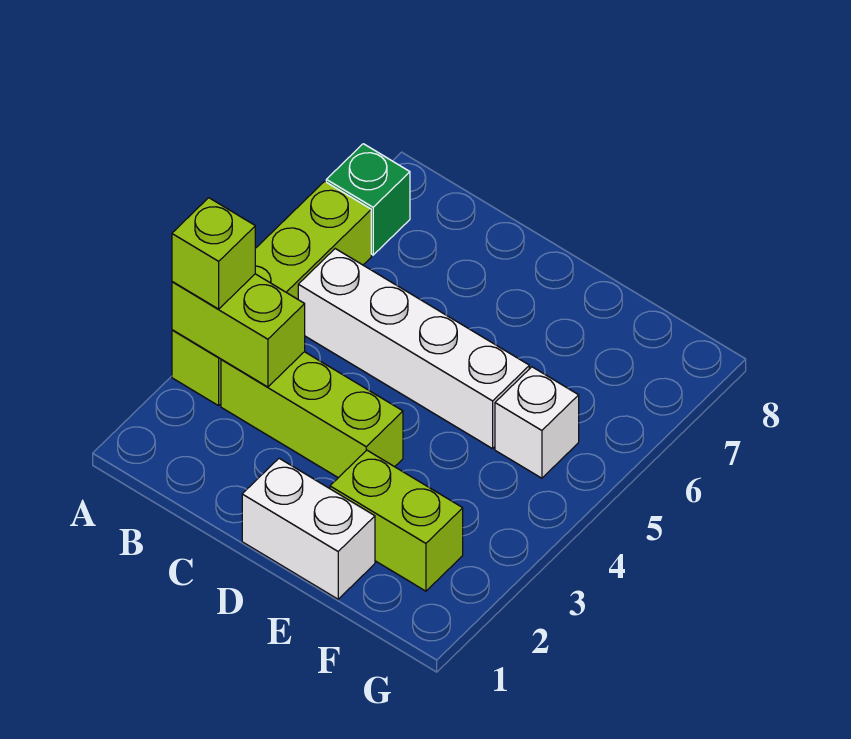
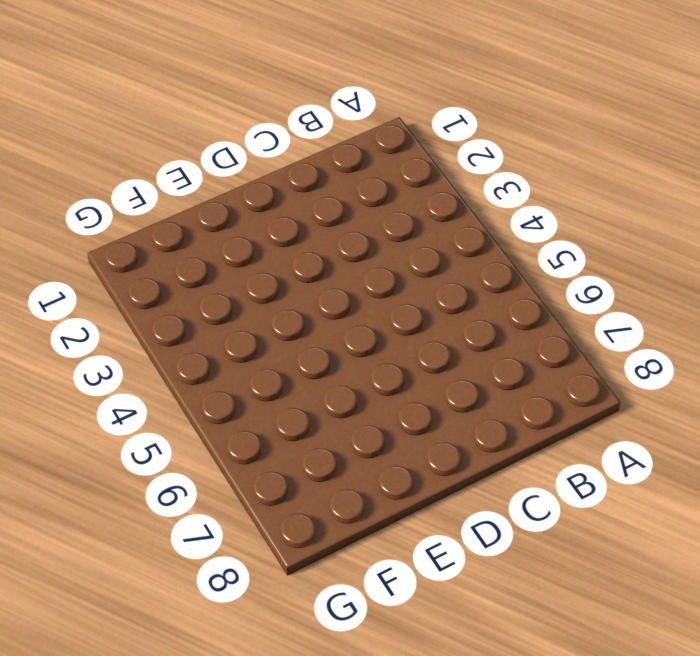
none -> lime 1x4 brick [172,181,371,406]
none -> green 1x1 brick [326,144,410,255]

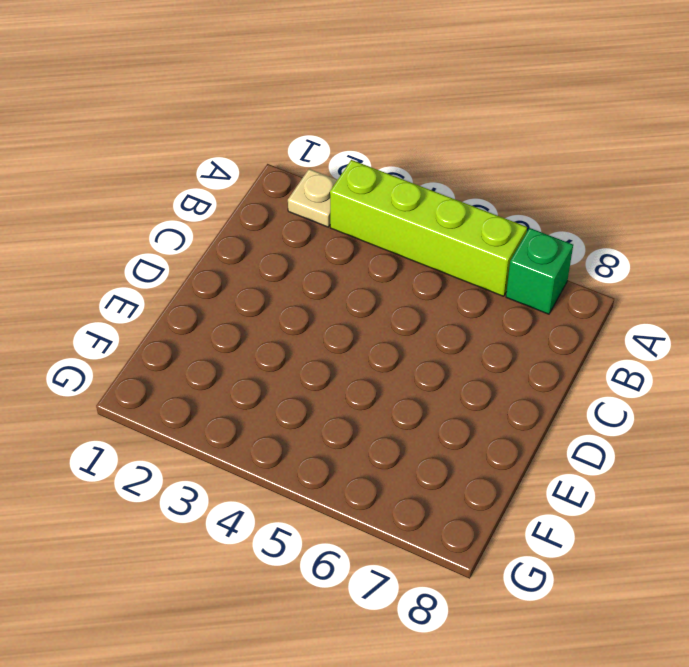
tan 1x1 plate [288,169,337,227] -> none
none -> lime 1x3 brick [221,352,403,478]
none -> white 1x4 brick [298,249,529,449]

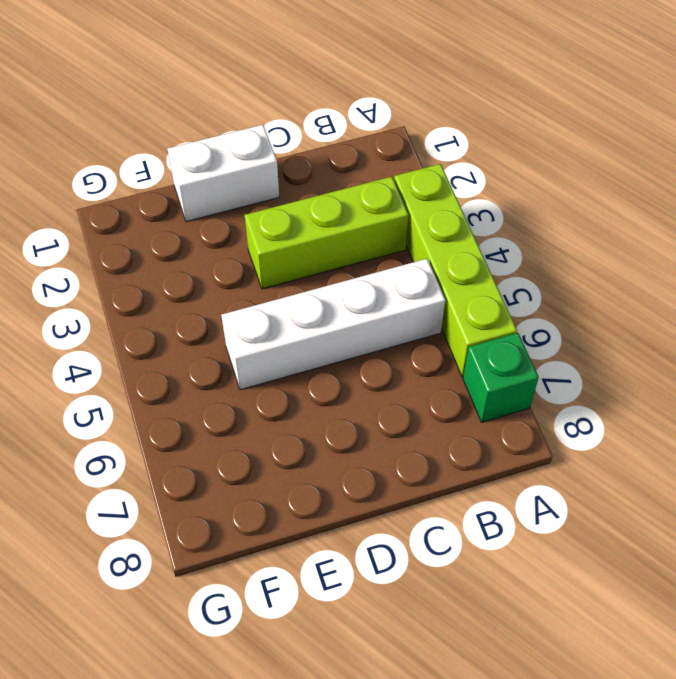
none -> lime 1x2 brick [330,450,463,591]
none -> white 1x1 brick [495,367,579,478]

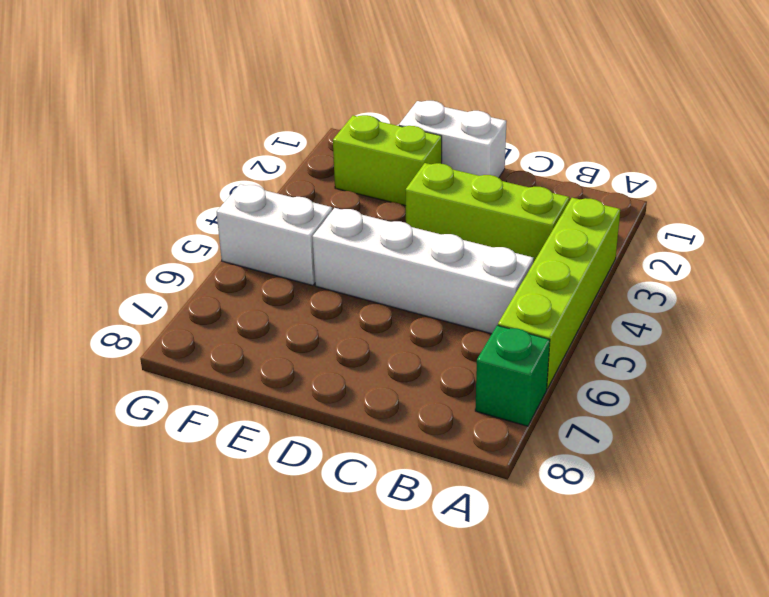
white 1x2 brick [217,184,332,286] -> white 1x1 brick [495,367,579,478]
none -> lime 1x2 brick [172,274,305,387]
none -> lime 1x1 brick [172,198,255,309]

